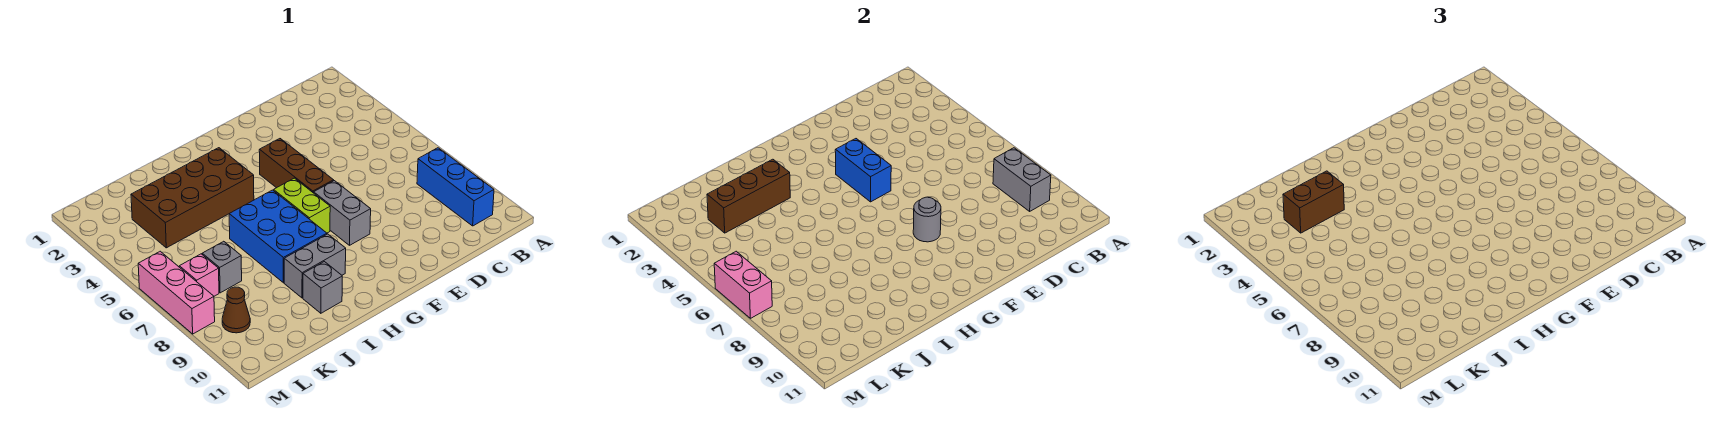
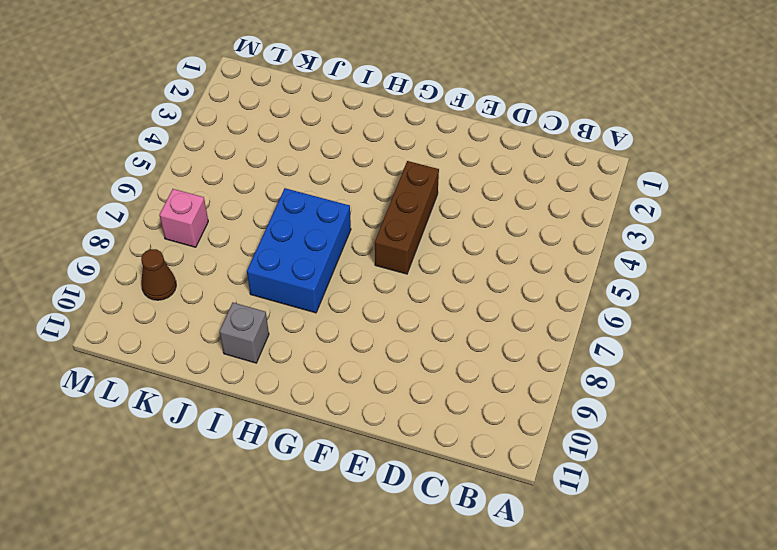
none -> blue 1x3 brick [417,148,494,226]
none -> grey 1x2 brick [314,181,371,245]
none -> lime 1x2 brick [274,178,330,233]

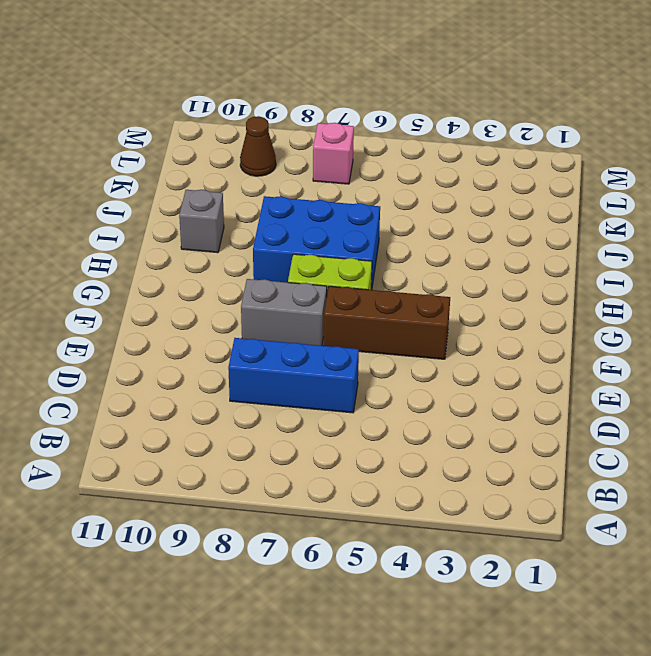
blue 1x3 brick [228,338,359,413] -> blue 1x3 brick moved to [417,148,494,226]
none -> brown 2x4 brick [131,148,254,248]
none -> grey 1x2 brick [284,234,346,298]
none -> grey 1x1 brick [202,241,242,293]

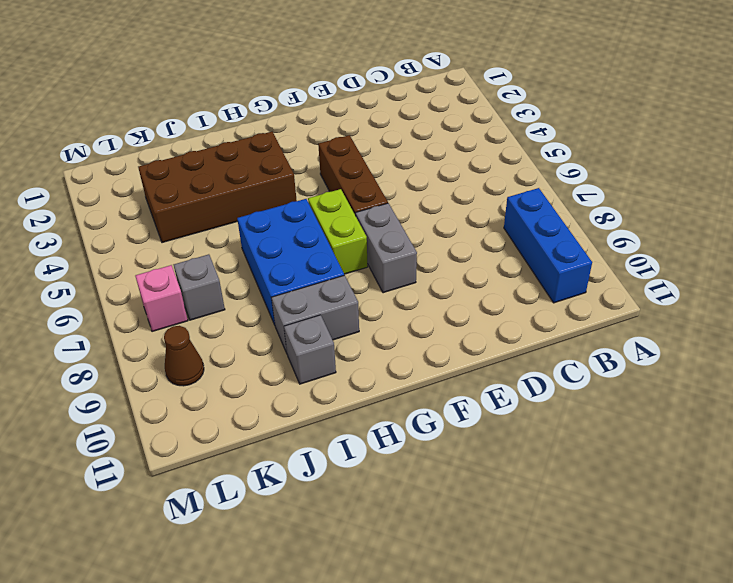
none -> pink 1x3 brick [138,251,215,334]
none -> grey 1x2 brick [993,148,1051,211]
none -> blue 1x2 brick [835,139,891,202]

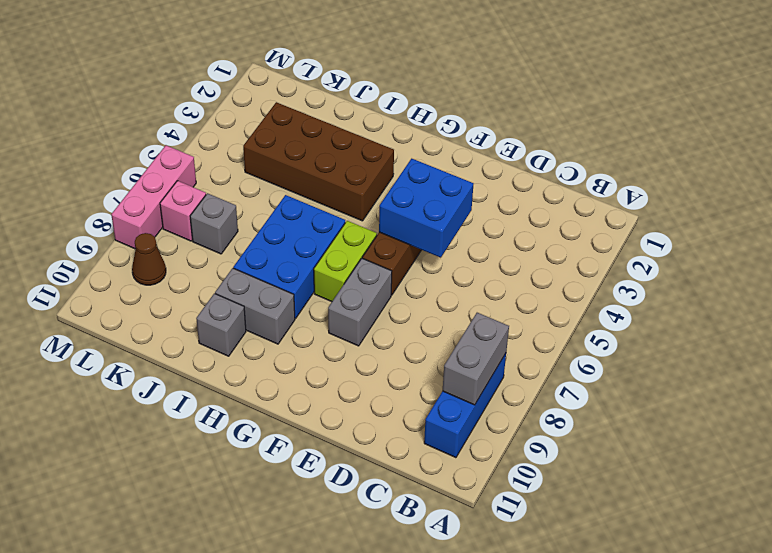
blue 2x2 brick [379,159,473,258] -> blue 1x2 brick [835,139,891,202]
none -> grey 1x1 round brick [913,197,941,242]
none -> brown 1x3 brick [707,159,790,233]
none -> pink 1x2 brick [714,251,772,318]

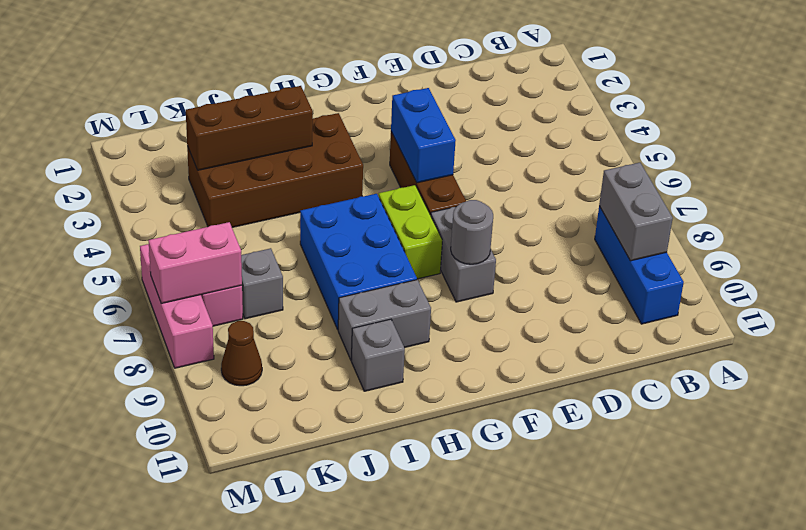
pink 1x2 brick [148,222,242,304] -> pink 1x2 brick turned to [714,251,772,318]
none -> brown 1x2 brick [1283,171,1344,233]

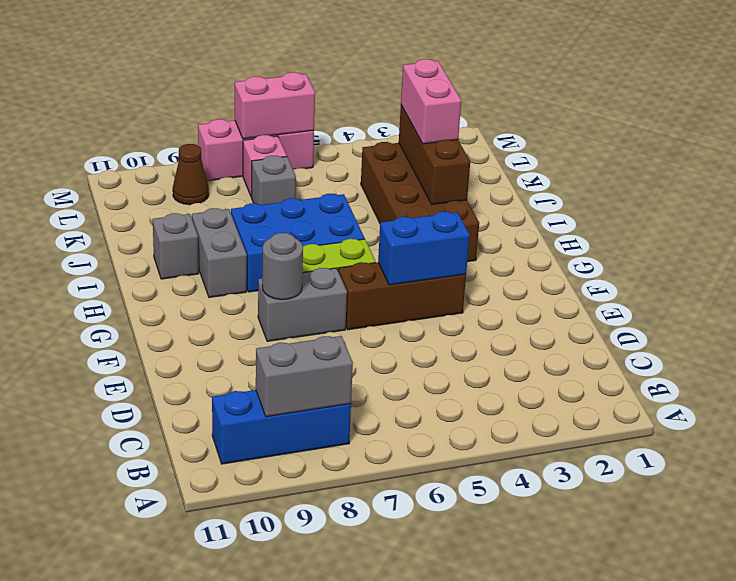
pink 1x2 brick [401,59,461,144] -> brown 1x2 brick [1283,171,1344,233]

